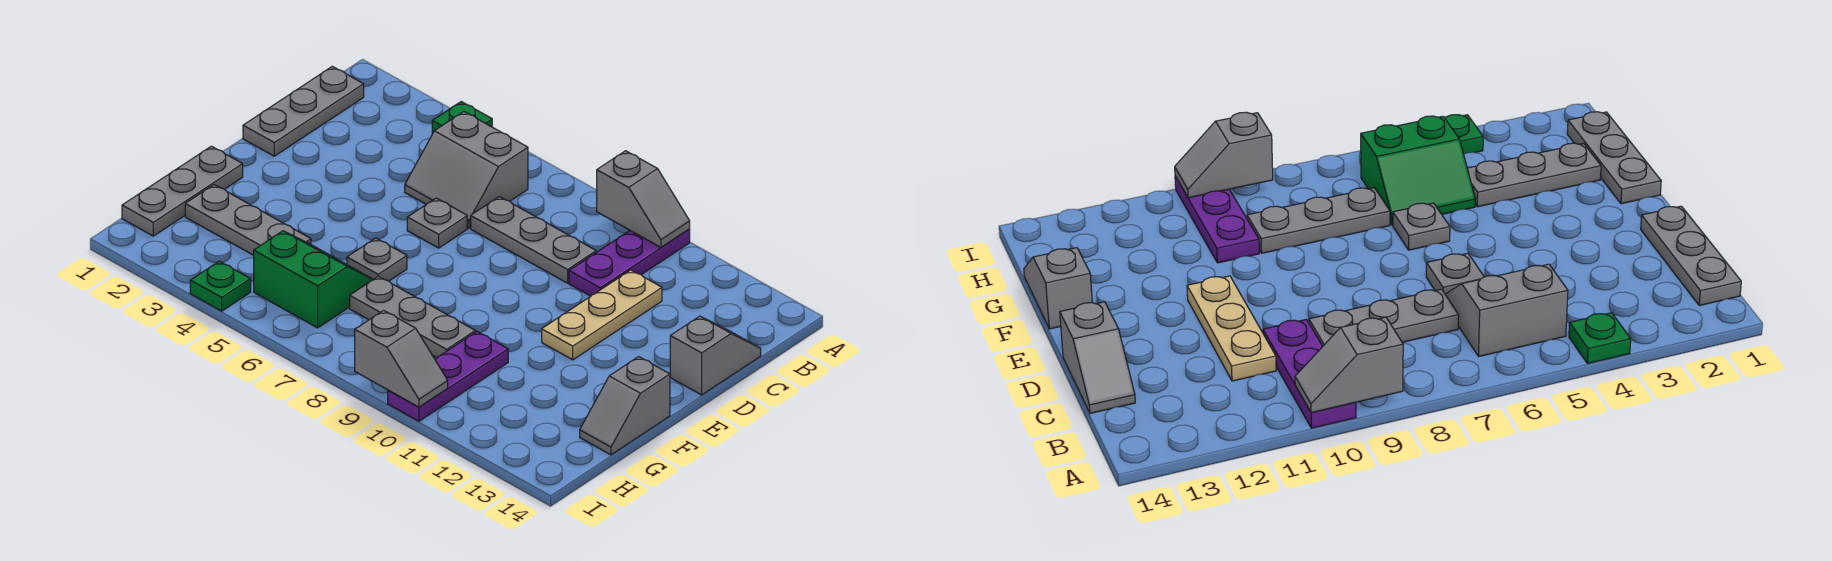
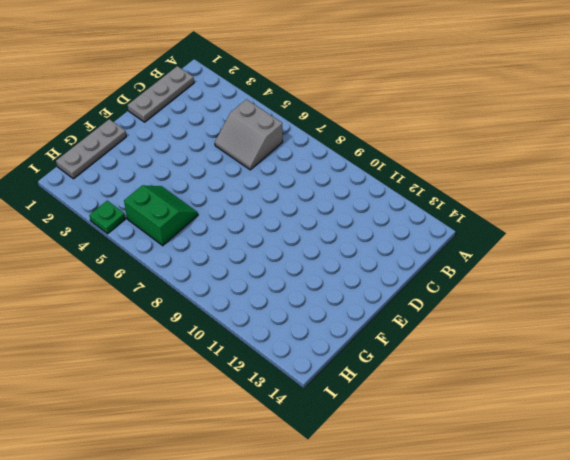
none -> green 1x1 plate [432,102,492,134]
none -> purple 1x3 plate [569,229,690,296]
none -> grey 1x3 plate [471,197,596,283]

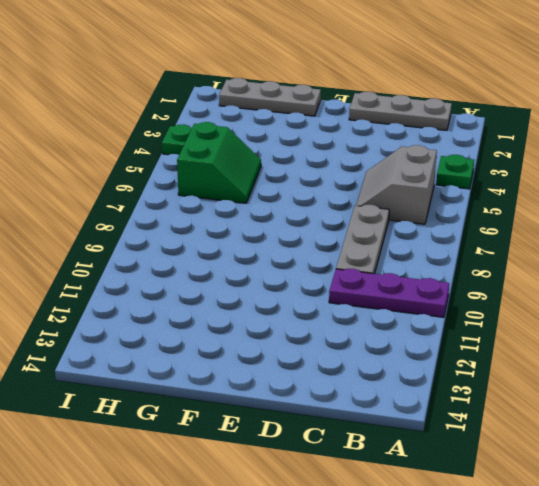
none -> tan 1x3 plate [542,270,662,360]
none -> grey 1x2 slope [670,316,761,395]
none -> grey 1x1 plate [407,198,467,248]

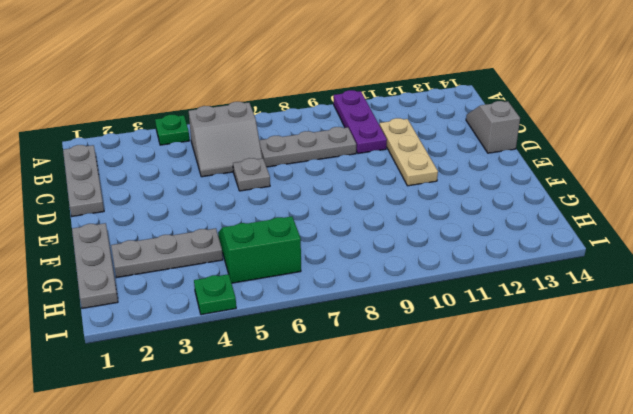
none -> grey 1x1 plate [347,238,407,281]
none -> grey 1x2 slope [580,357,670,455]
none -> grey 1x3 plate [350,276,475,358]

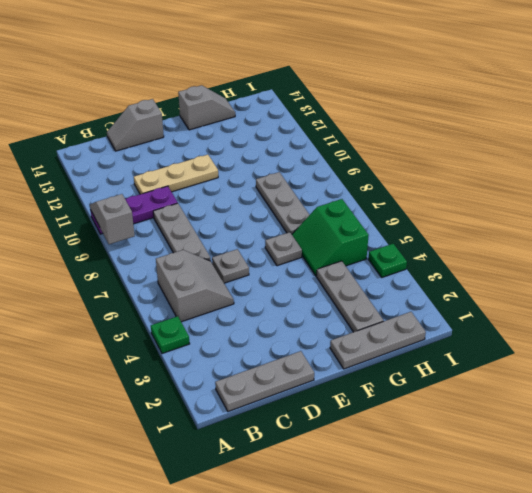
none -> purple 1x3 plate [388,332,508,421]
none -> grey 1x2 slope [355,310,448,407]

